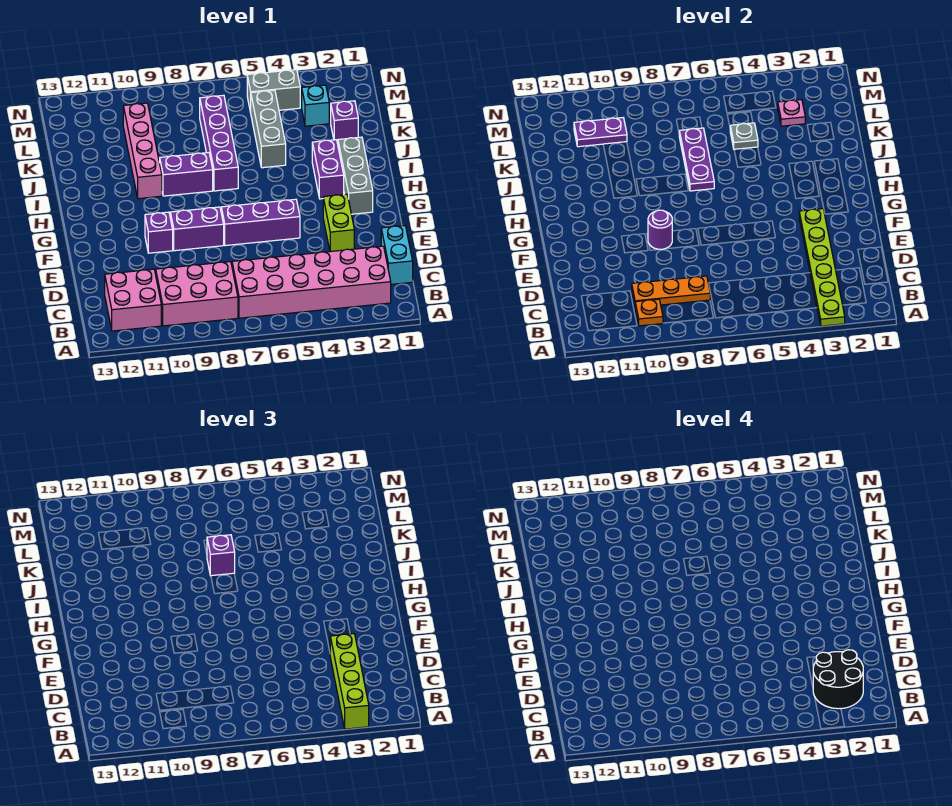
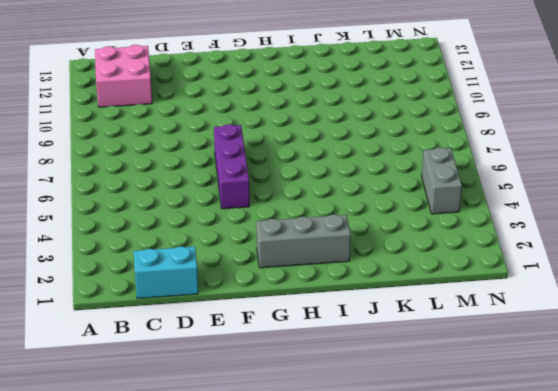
none -> pink 2x6 brick [232,246,391,318]
none -> pink 2x3 brick [156,262,238,326]
none -> lime 1x2 brick [323,194,354,251]

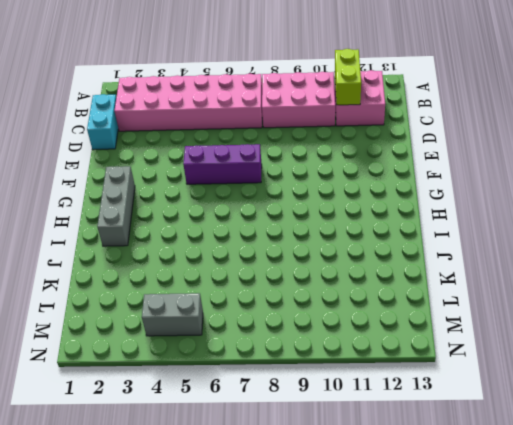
lime 1x2 brick [335,49,361,105] -> lime 1x2 brick moved to [323,194,354,251]
none -> purple 1x2 brick [170,207,224,251]
none -> purple 1x1 brick [145,212,173,253]
none -> purple 1x2 brick [312,140,344,199]

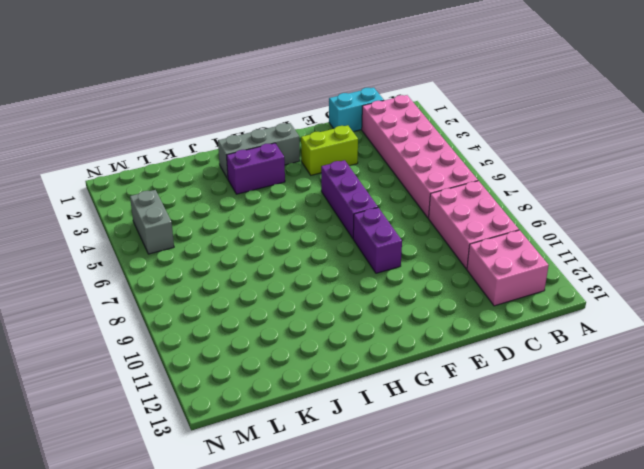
none -> purple 1x1 brick [145,212,173,253]
none -> purple 1x4 brick [200,95,238,191]
none -> purple 1x2 brick [160,153,213,196]

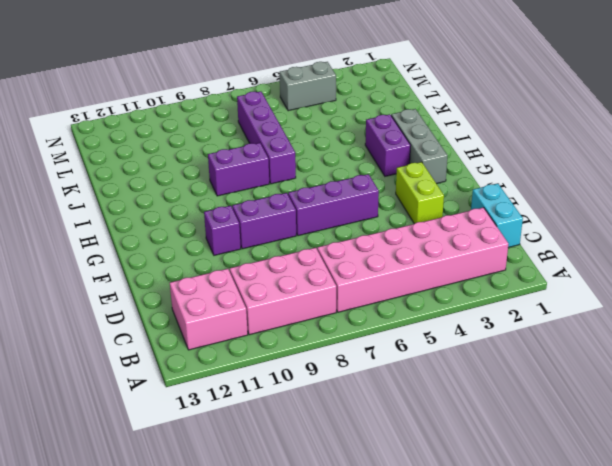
none -> pink 1x4 brick [123,103,162,199]
none -> grey 1x3 brick [251,90,286,168]
none -> purple 1x1 brick [331,101,358,142]

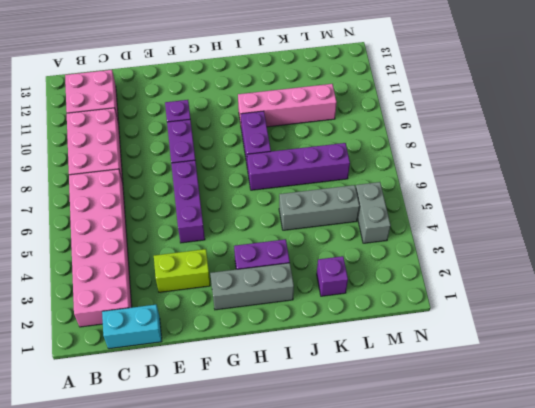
none -> cyan 1x1 brick [302,85,329,126]
none -> lime 1x6 plate [799,209,845,326]
none -> orange 1x1 plate [635,299,663,326]

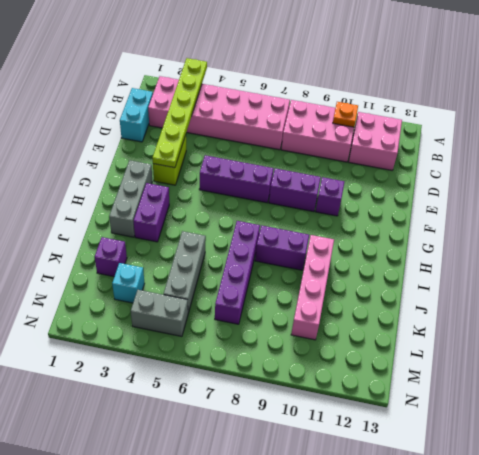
none -> orange 1x3 plate [632,276,710,305]
none -> purple 1x1 round brick [648,210,672,249]
none -> purple 1x3 plate [679,128,714,191]

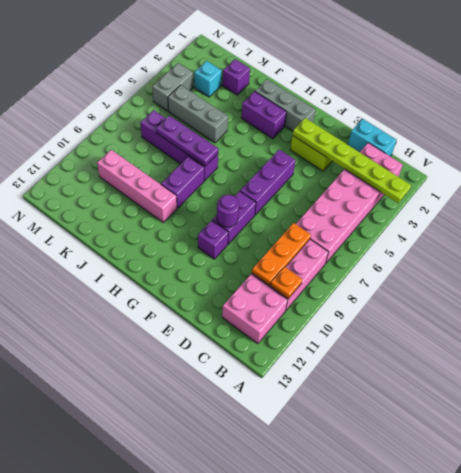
none -> grey 1x1 plate [730,123,758,149]
none -> pink 1x1 plate [778,100,805,126]
none -> purple 1x2 plate [574,118,627,147]

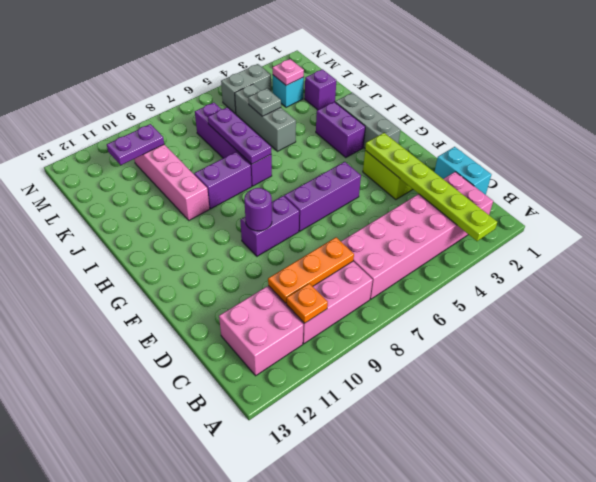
none -> purple 1x1 brick [145,212,173,253]
none -> lime 1x4 brick [330,634,369,729]
none -> purple 1x1 brick [207,535,235,576]

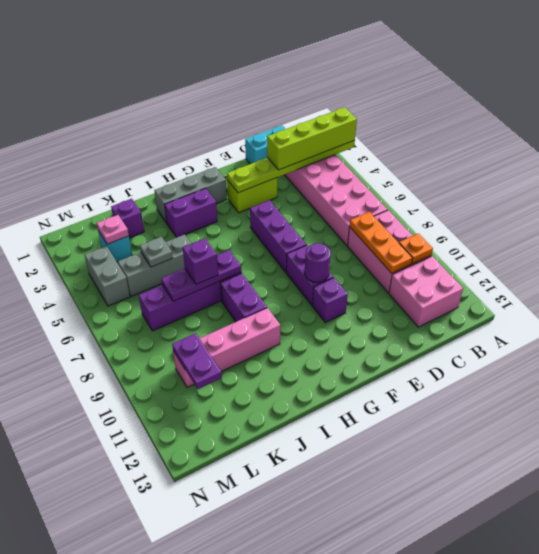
none -> black 2x2 round brick [813,650,863,709]

